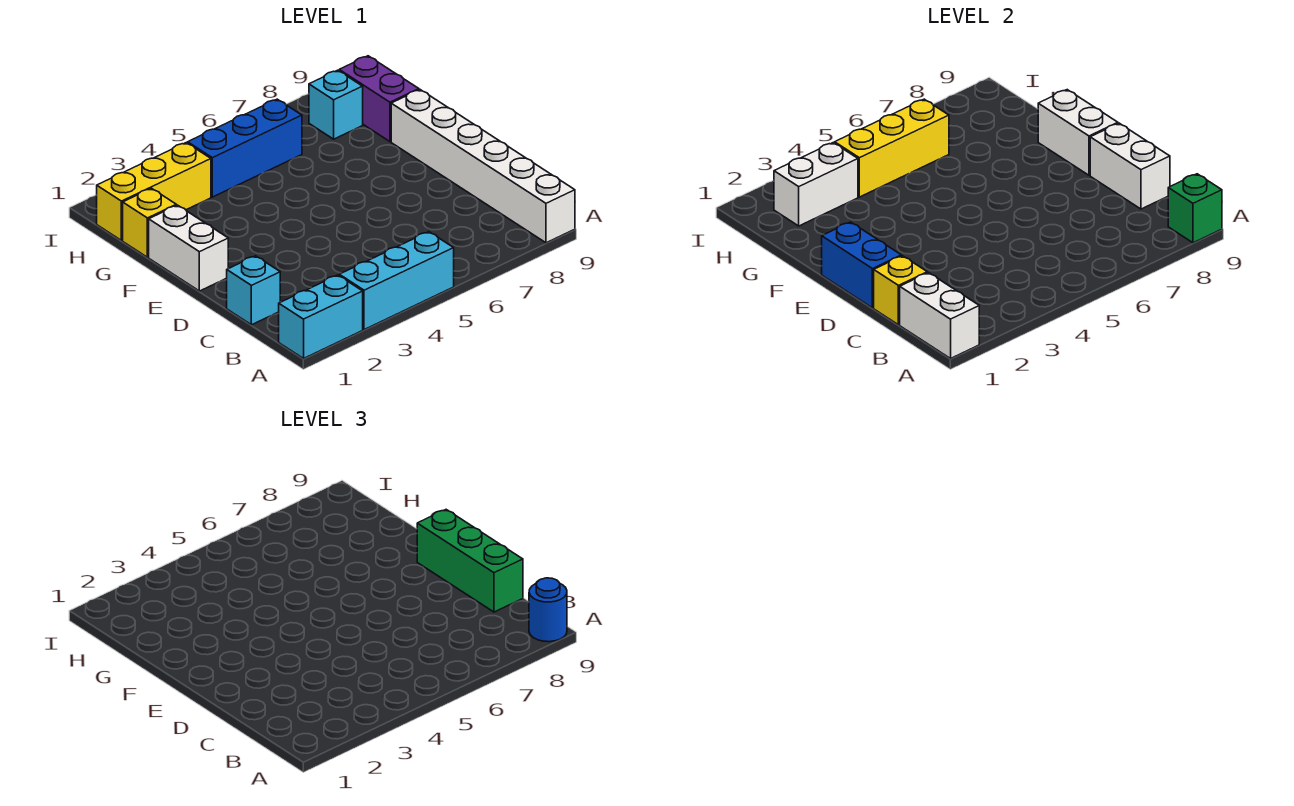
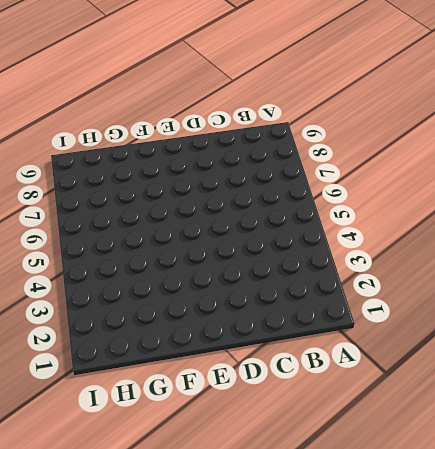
none -> cyan 1x2 brick [279,275,363,358]
none -> cyan 1x3 brick [339,232,454,330]
none -> white 1x6 brick [391,90,575,243]

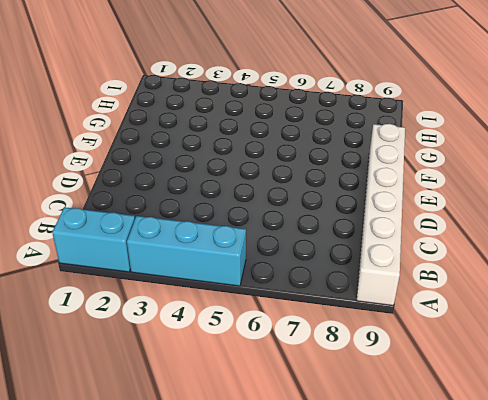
none -> cyan 1x1 brick [227,256,280,325]
none -> white 1x2 brick [149,205,228,291]
none -> yellow 1x1 brick [123,188,176,257]

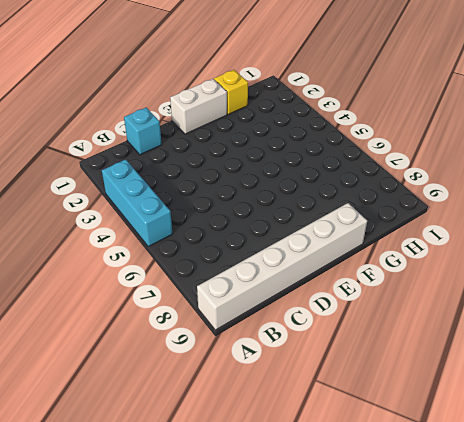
none -> cyan 1x2 brick [279,275,363,358]
none -> purple 1x2 brick [339,56,419,142]
none -> yellow 1x3 brick [97,143,211,240]

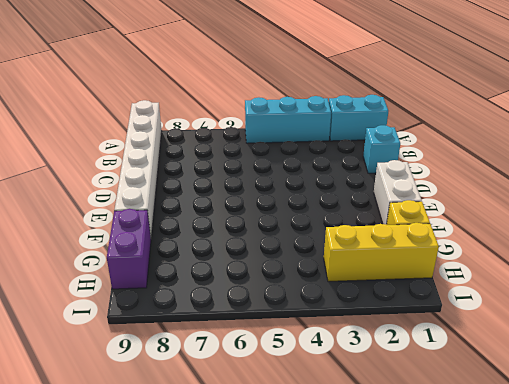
none -> blue 1x3 brick [188,99,302,197]
none -> cyan 1x1 brick [309,70,363,139]
none -> white 1x2 brick [900,273,979,358]

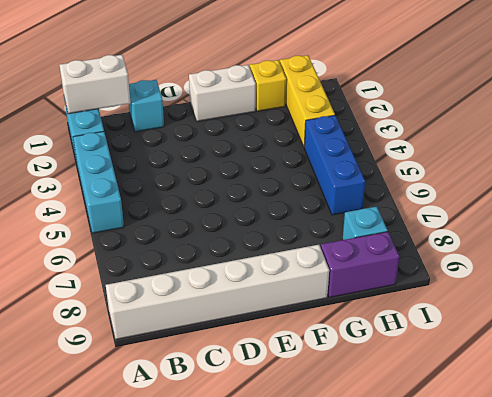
none -> green 1x1 brick [1168,174,1222,243]
none -> yellow 1x1 brick [874,256,927,325]
none -> white 1x2 brick [1090,123,1170,209]

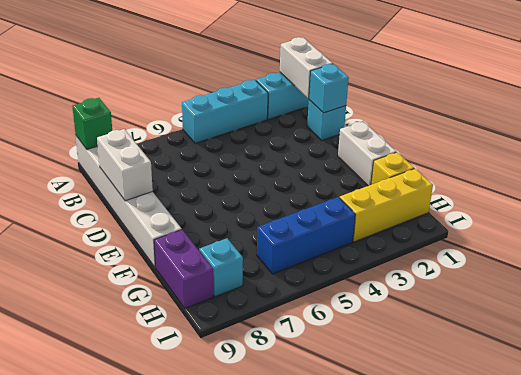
cyan 1x1 brick [309,64,349,113] -> yellow 1x1 brick [874,256,927,325]
none -> blue 1x2 brick [822,222,901,308]
none -> white 1x2 brick [1038,90,1118,175]
none -> white 1x2 brick [774,143,858,226]

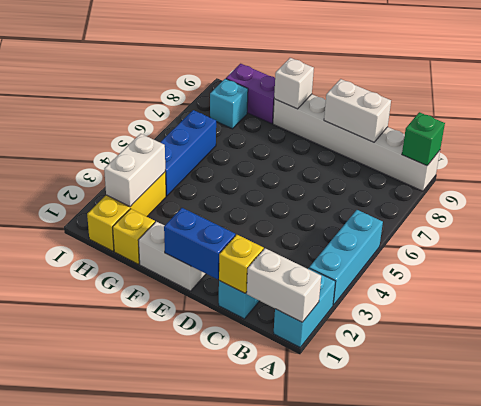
white 1x1 brick [274,58,314,109] -> white 1x2 brick [1038,90,1118,175]
none -> yellow 1x3 brick [835,99,949,197]
none -> blue 1x1 round brick [529,578,567,642]
none -> green 1x3 brick [417,510,523,612]

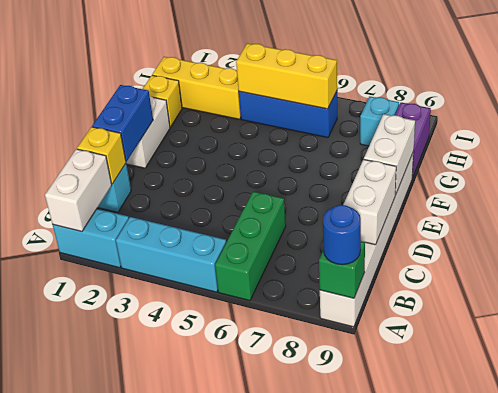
green 1x3 brick [215,192,286,301] -> green 1x3 brick moved to [417,510,523,612]
none -> white 1x2 brick [774,143,858,226]

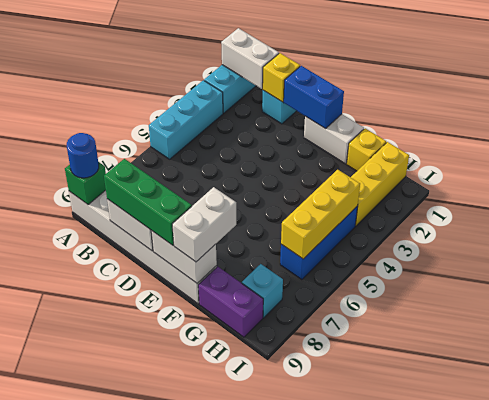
white 1x2 brick [172,187,236,262] -> white 1x2 brick moved to [774,143,858,226]

